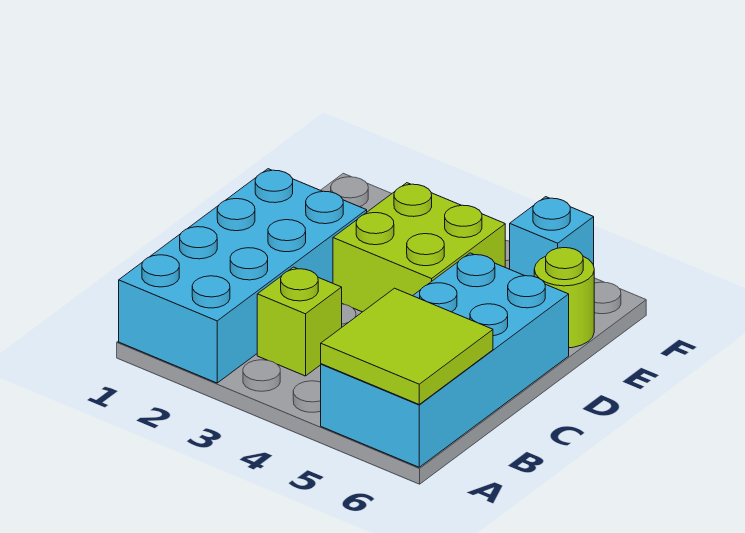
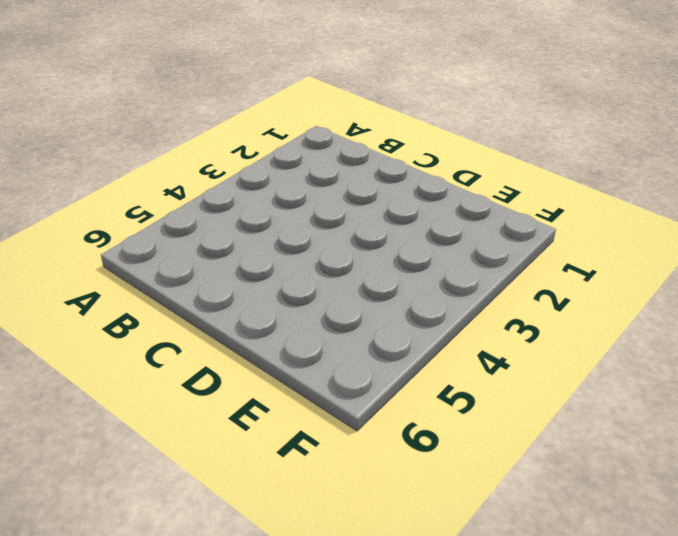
none -> cyan 2x4 brick [119,169,367,383]
none -> cyan 2x4 brick [321,253,569,467]

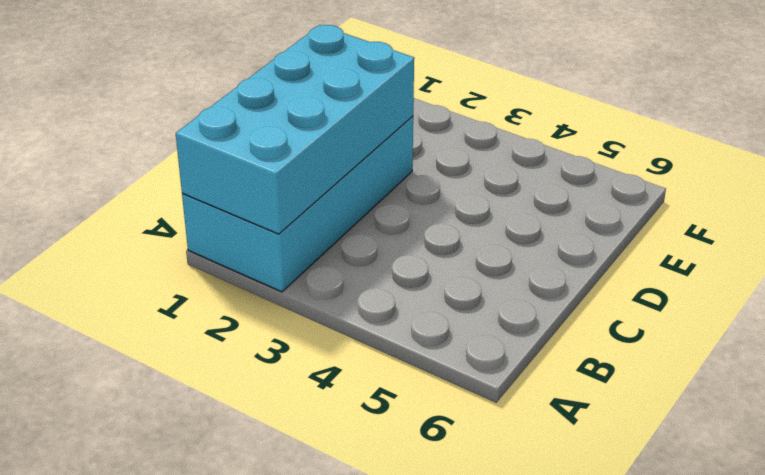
cyan 2x4 brick [176,25,414,234] -> cyan 2x4 brick moved to [321,253,569,467]
none -> lime 1x1 brick [257,267,342,376]
none -> lime 2x2 brick [333,183,505,312]

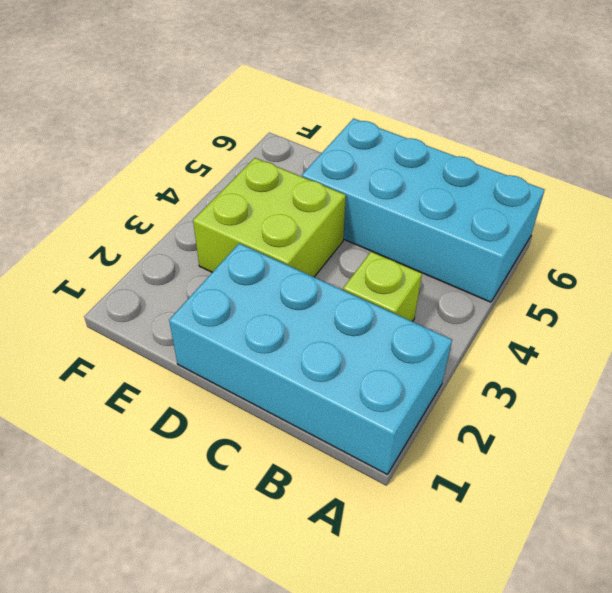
none -> lime 1x1 round brick [534,248,594,348]
none -> cyan 1x1 brick [510,197,594,277]

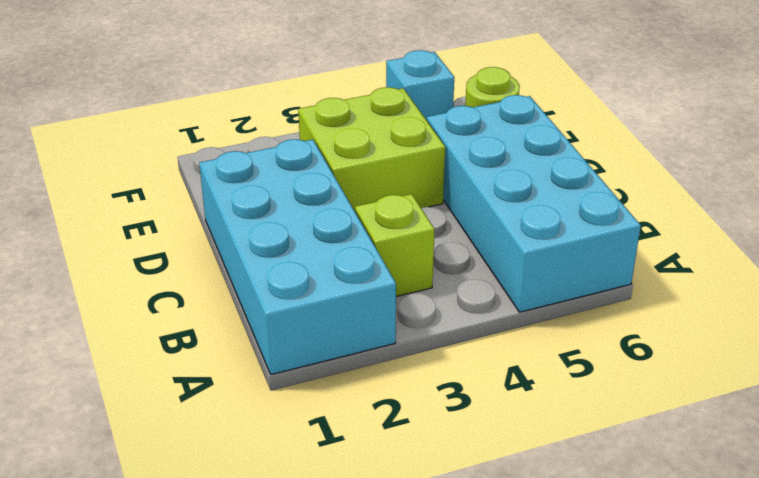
none -> lime 2x2 tile [321,288,493,404]

